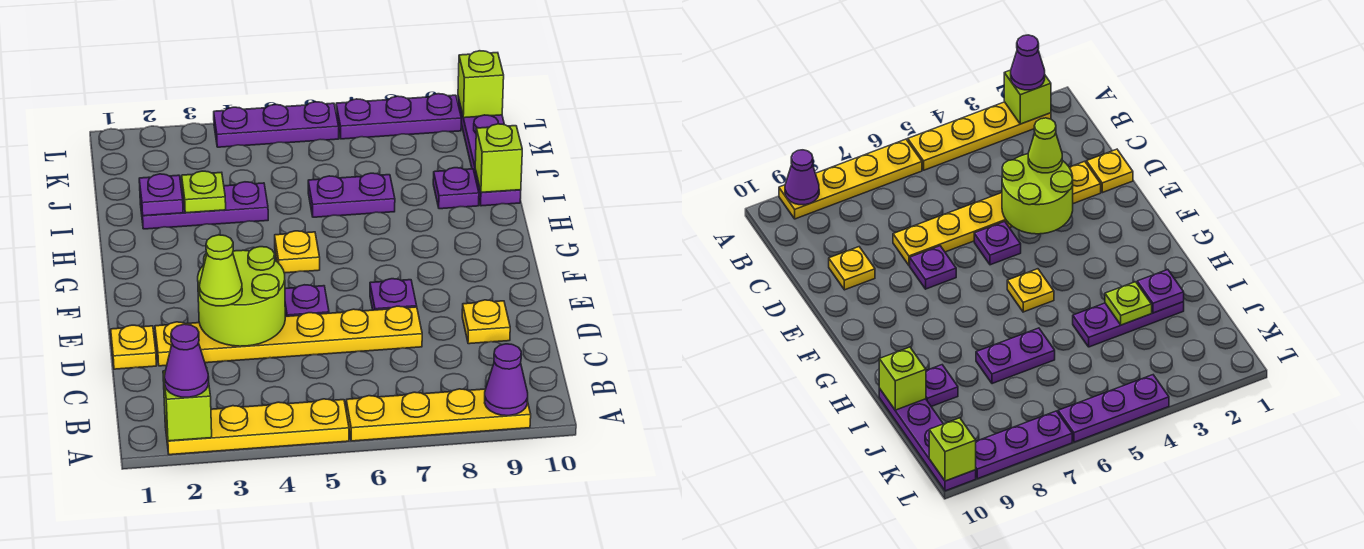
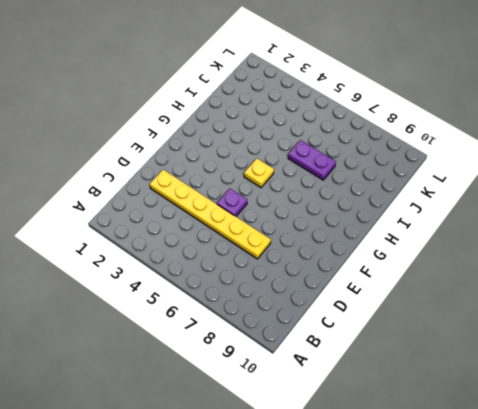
none -> yellow 1x4 plate [165,399,349,455]
none -> yellow 1x4 plate [346,389,531,441]
none -> yellow 1x1 plate [111,325,156,369]

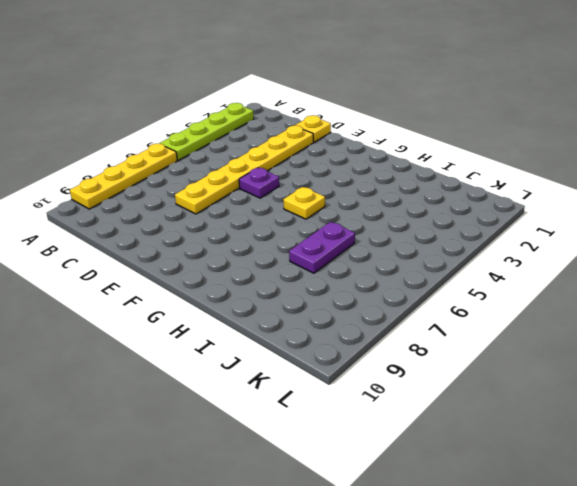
lime 1x4 plate [160,103,254,160] -> yellow 1x4 plate [165,399,349,455]
none -> yellow 1x1 plate [462,300,510,344]
none -> purple 1x1 plate [370,279,417,310]
none -> purple 1x3 plate [140,182,268,229]

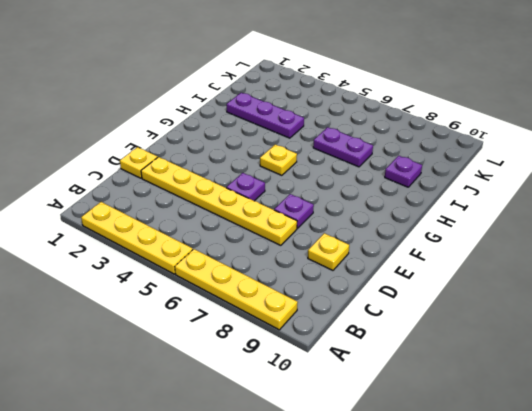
none -> purple 1x4 plate [458,97,521,206]
none -> purple 1x3 plate [214,102,339,147]
none -> purple 1x3 plate [336,94,461,139]

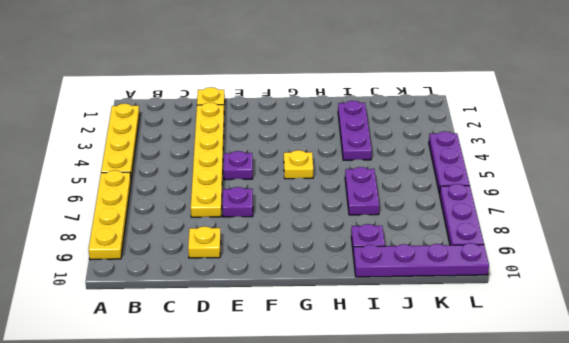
none -> lime 1x1 brick [163,371,212,441]
none -> purple 1x1 cone [485,344,528,416]
none -> lime 2x2 round brick [198,247,285,346]

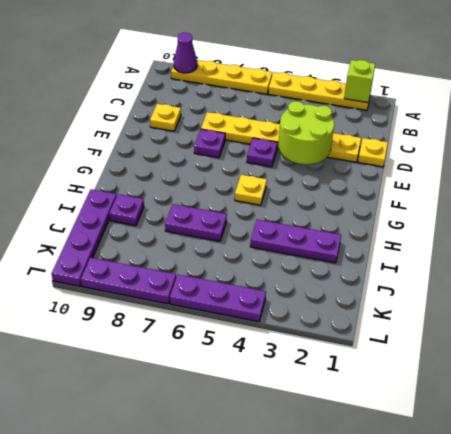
none -> purple 1x1 plate [139,174,183,216]
none -> lime 1x1 plate [182,171,226,213]
none -> lime 1x1 brick [475,124,522,192]

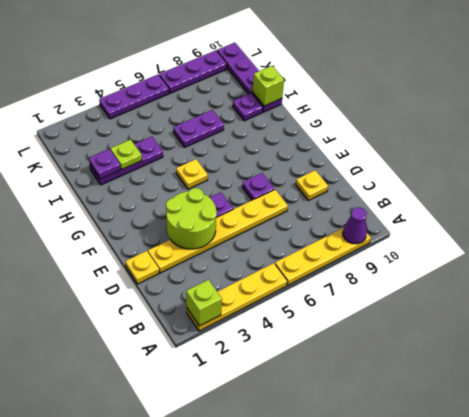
none -> lime 1x1 brick [458,51,504,118]
none -> purple 1x1 cone [164,324,209,397]
none -> lime 1x1 cone [199,235,242,306]

